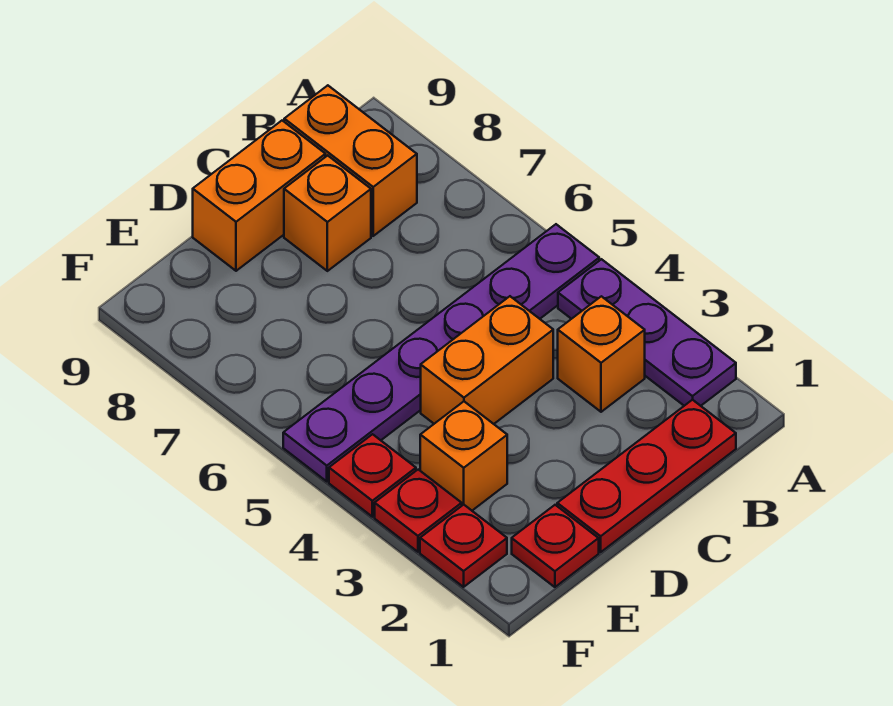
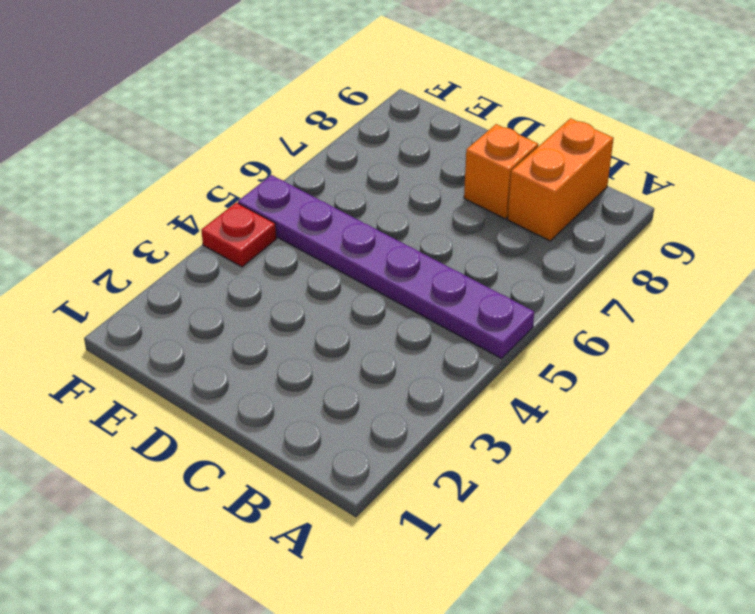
none -> purple 1x3 plate [558,259,736,406]
none -> red 1x3 plate [557,400,736,552]
none -> orange 1x1 brick [558,296,645,412]

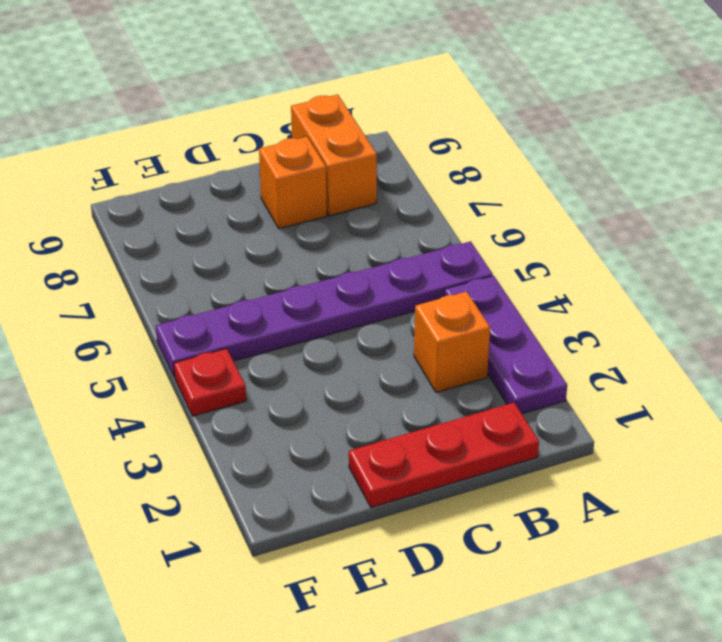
none -> orange 1x2 brick [421,296,553,424]
none -> orange 1x2 brick [193,121,325,271]
none -> red 1x1 plate [512,505,599,587]

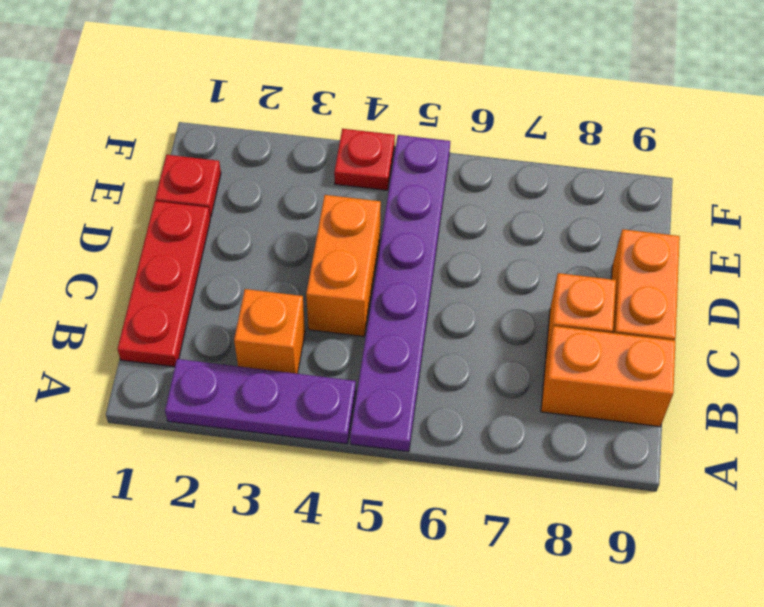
none -> orange 1x1 brick [420,402,507,510]
none -> red 1x1 plate [420,505,507,587]
none -> red 1x1 plate [375,470,462,552]

